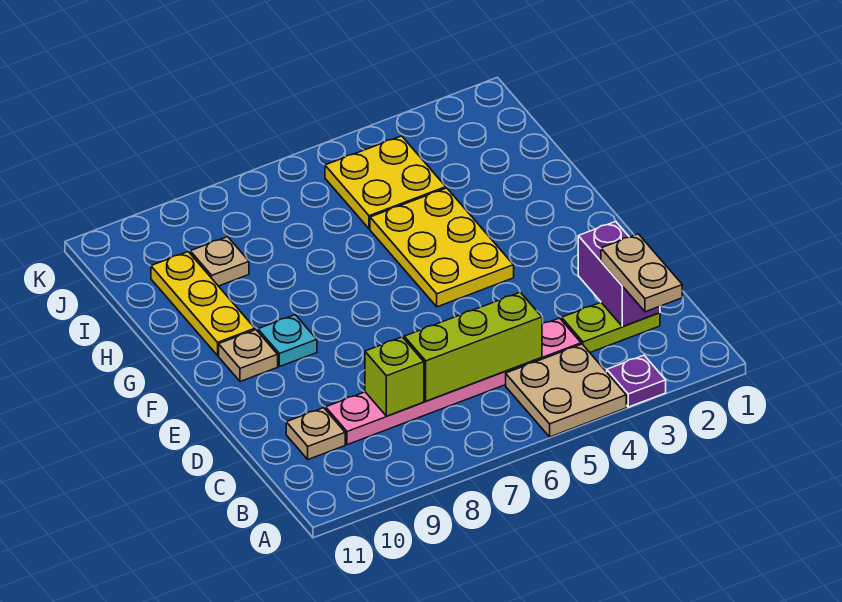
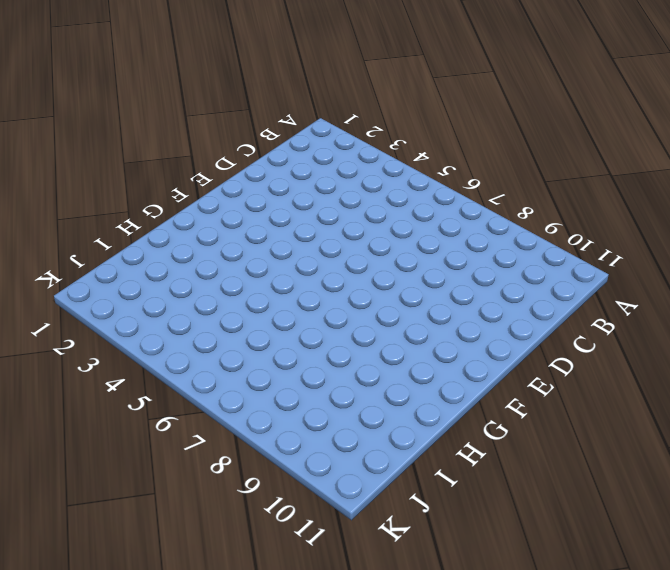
none -> purple 1x1 plate [607,355,666,407]
none -> tan 2x2 plate [506,344,626,437]
none -> lime 1x2 plate [562,302,660,352]

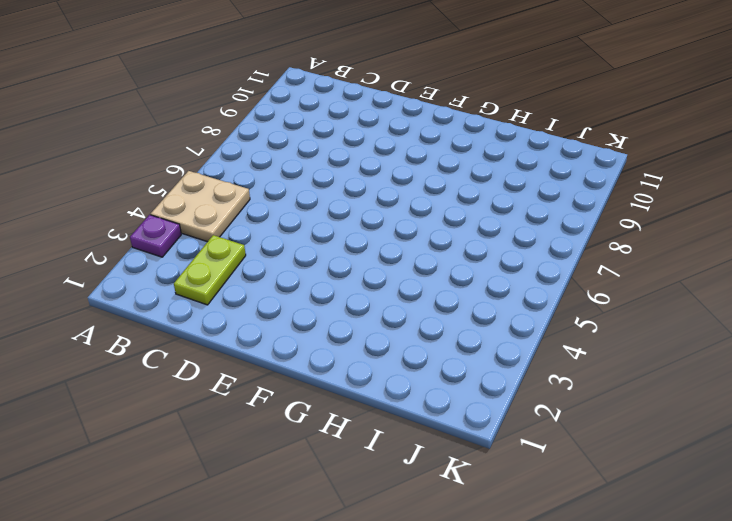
none -> pink 1x6 plate [326,318,581,445]
none -> tan 1x1 plate [286,408,345,459]
none -> yellow 2x3 plate [370,188,514,307]

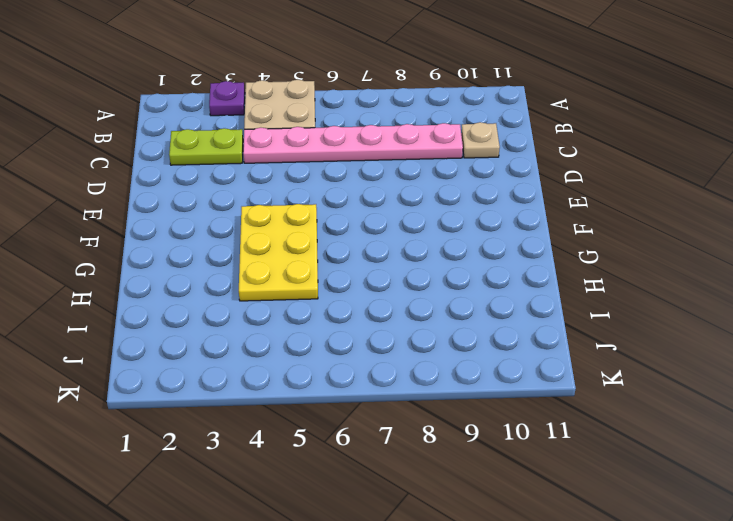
none -> cyan 1x1 plate [258,315,317,367]
none -> tan 1x1 plate [219,330,278,382]
none -> yellow 1x3 plate [151,252,255,355]

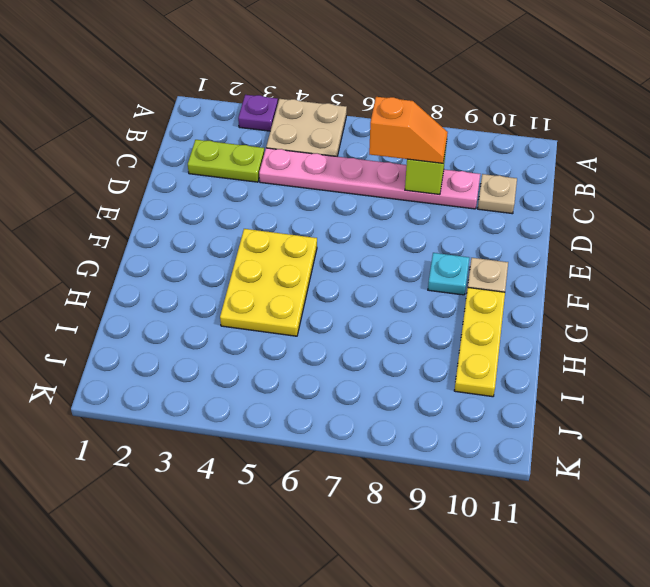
orange 1x2 slope [369,97,448,163] -> none
none -> yellow 2x2 plate [325,136,446,229]
none -> tan 1x1 plate [190,237,249,286]
none -> purple 1x2 brick [578,221,660,327]

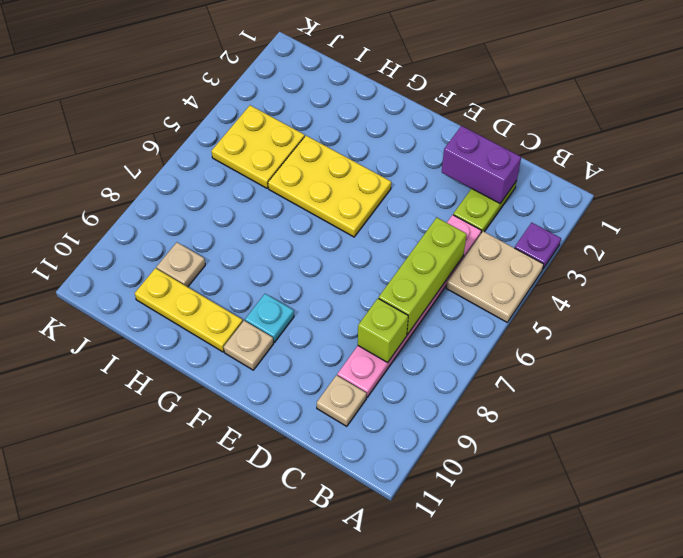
none -> tan 1x2 plate [601,234,682,312]

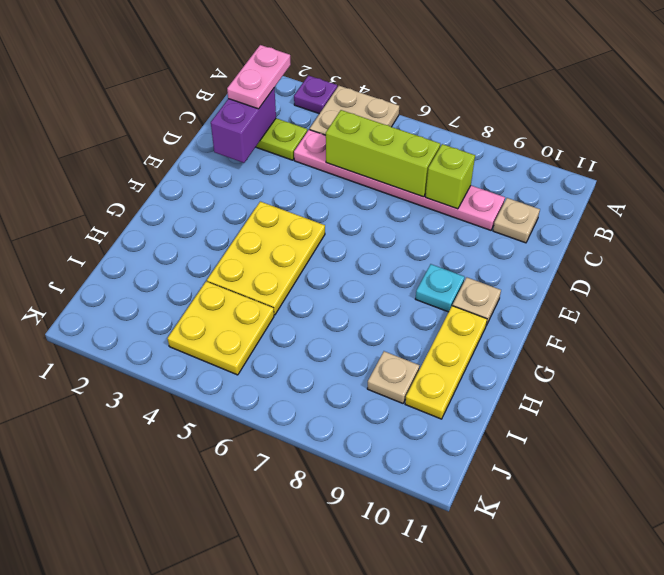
pink 1x2 plate [227,45,291,109] -> tan 1x2 plate [601,234,682,312]

